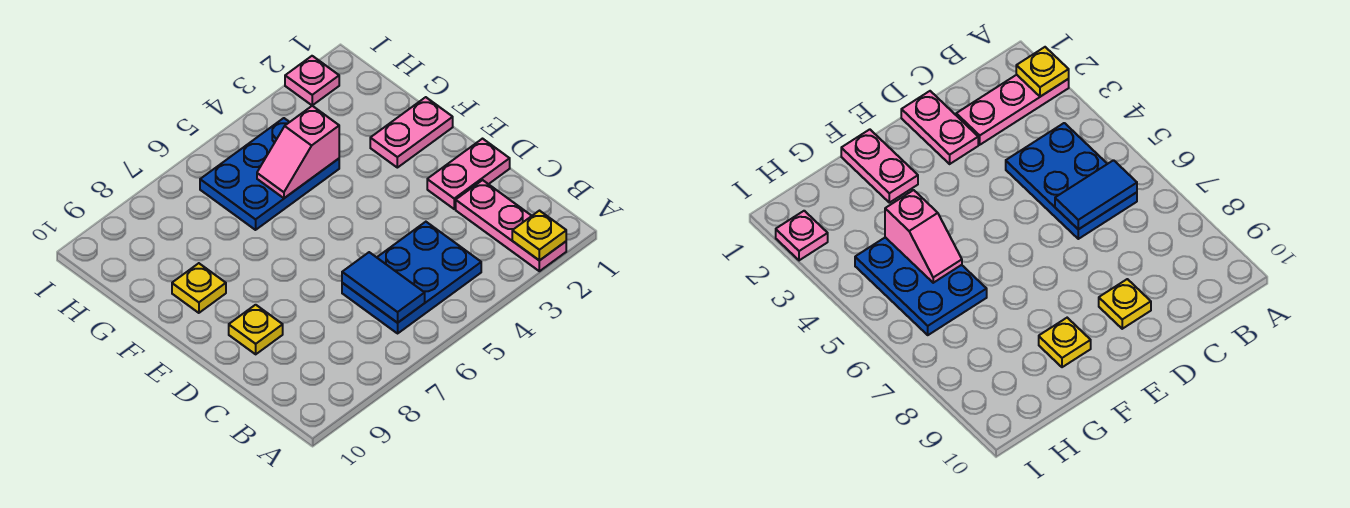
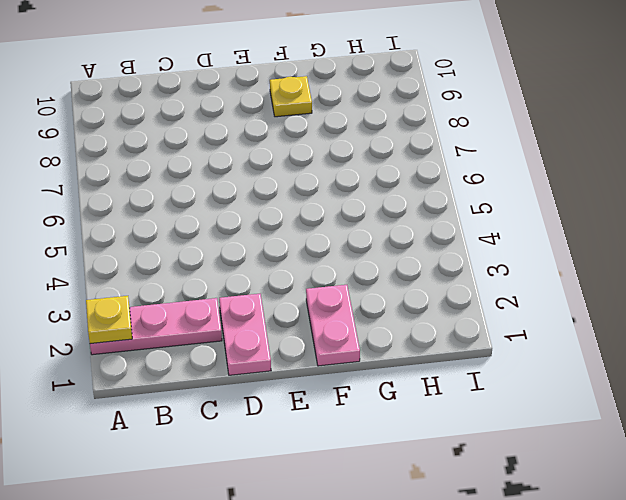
none -> blue 2x3 plate [342,222,481,333]
none -> yellow 1x1 plate [229,305,283,354]

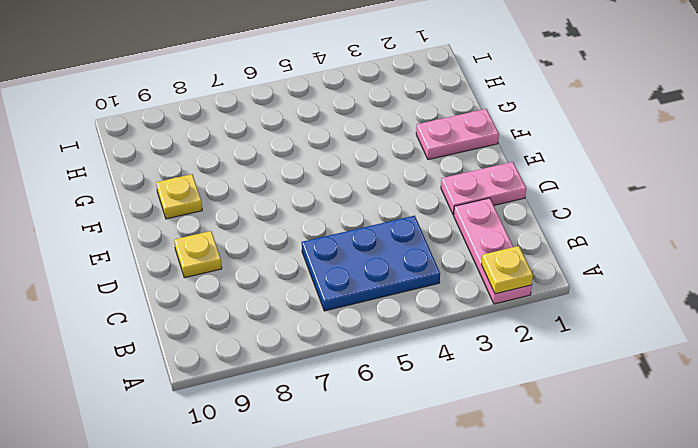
none -> blue 2x3 plate [200,118,339,230]
none -> pink 1x1 plate [285,56,339,105]

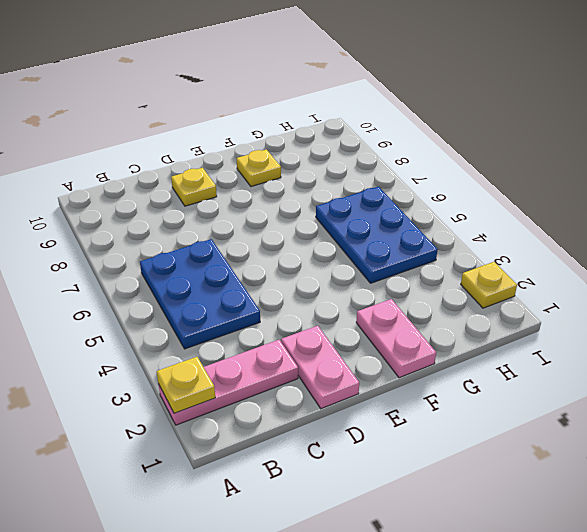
yellow 1x1 plate [461,262,517,308] -> pink 1x1 plate [285,56,339,105]
none -> blue 1x2 tile [342,252,425,323]
none -> pink 1x2 slope [257,106,339,198]

